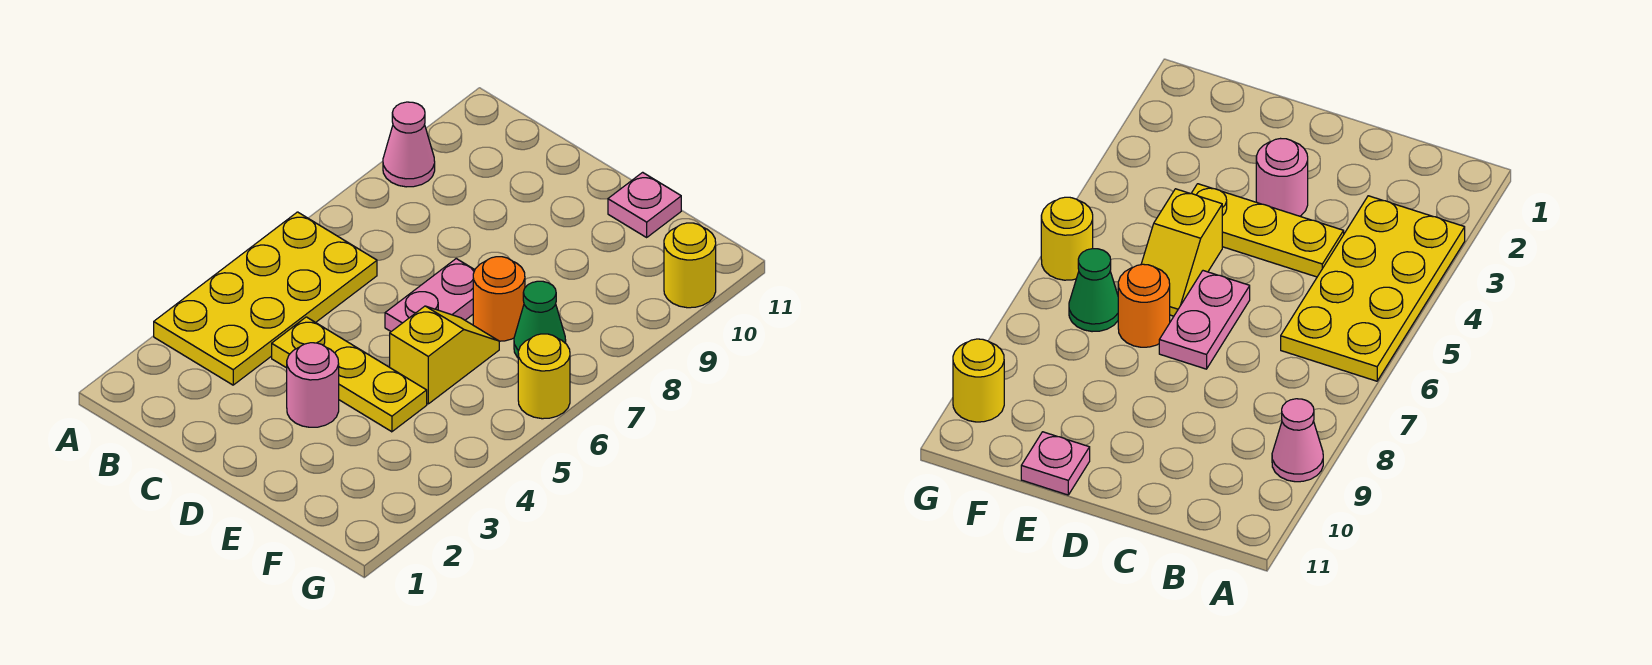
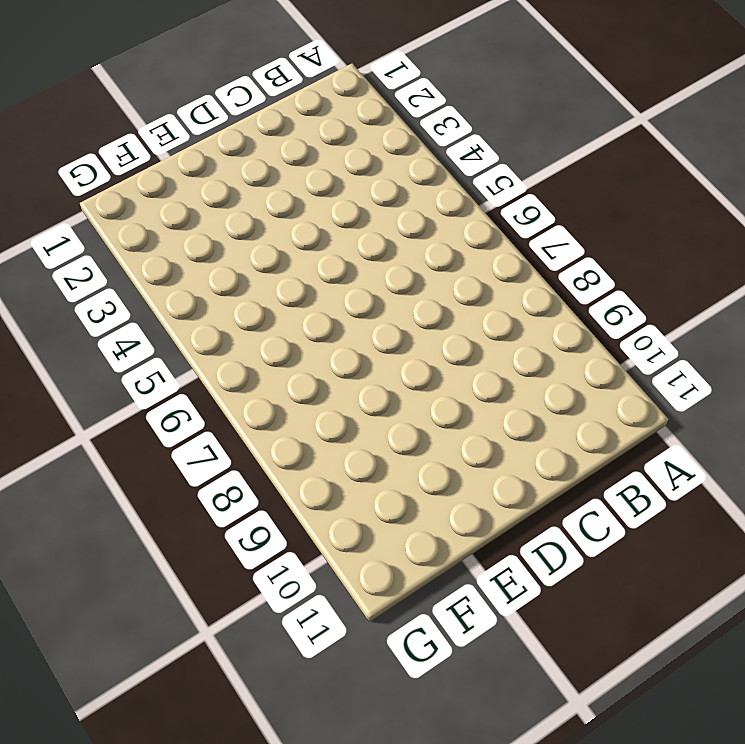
none -> yellow 2x4 plate [154,212,377,385]
none -> pink 1x1 cone [383,102,435,187]

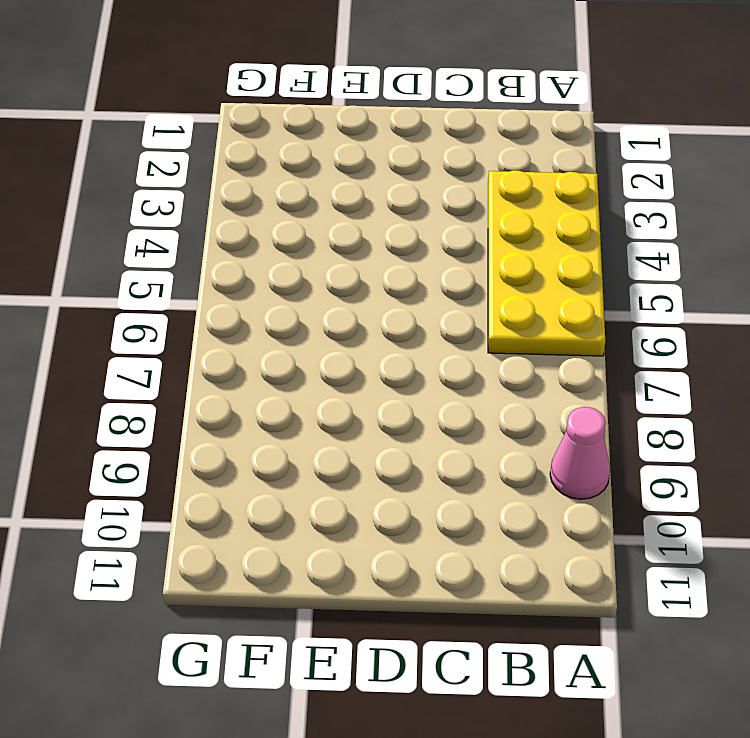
none -> yellow 1x3 plate [272,317,427,432]
none -> pink 1x1 round brick [287,343,339,427]

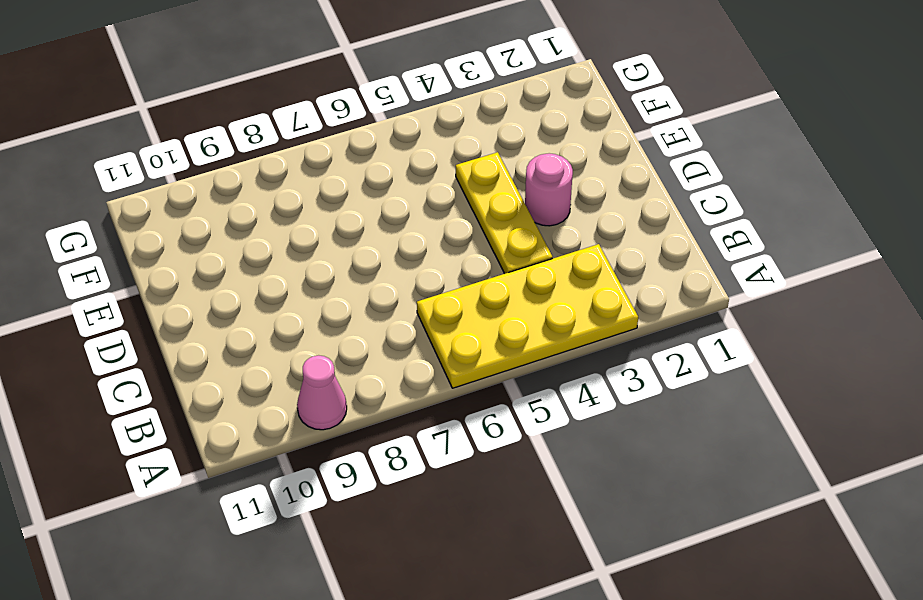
none -> pink 1x2 plate [385,259,475,331]
none -> yellow 1x2 slope [390,306,499,404]

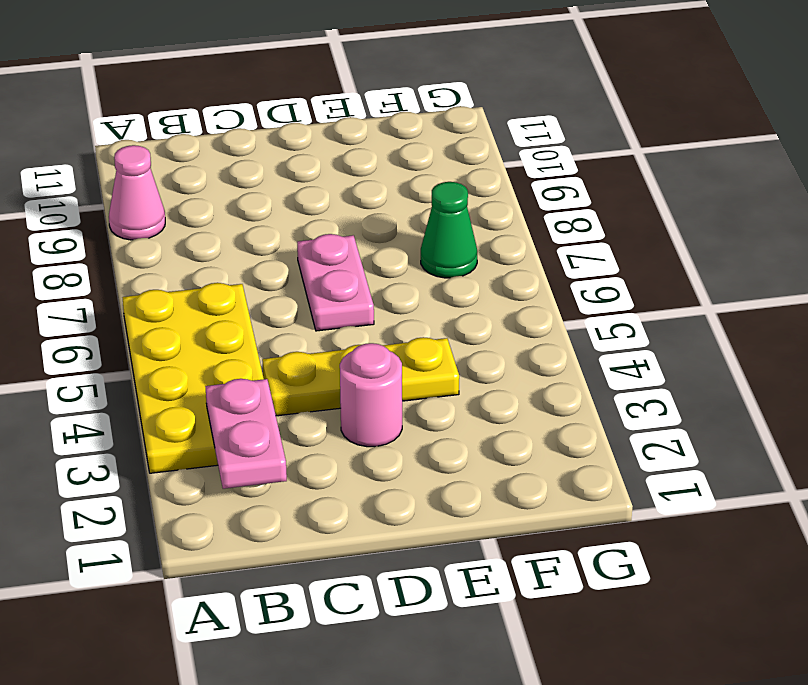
pink 1x2 plate [205,379,287,489] -> none
none -> yellow 1x2 slope [390,306,499,404]
none -> orange 1x1 round brick [473,257,525,341]

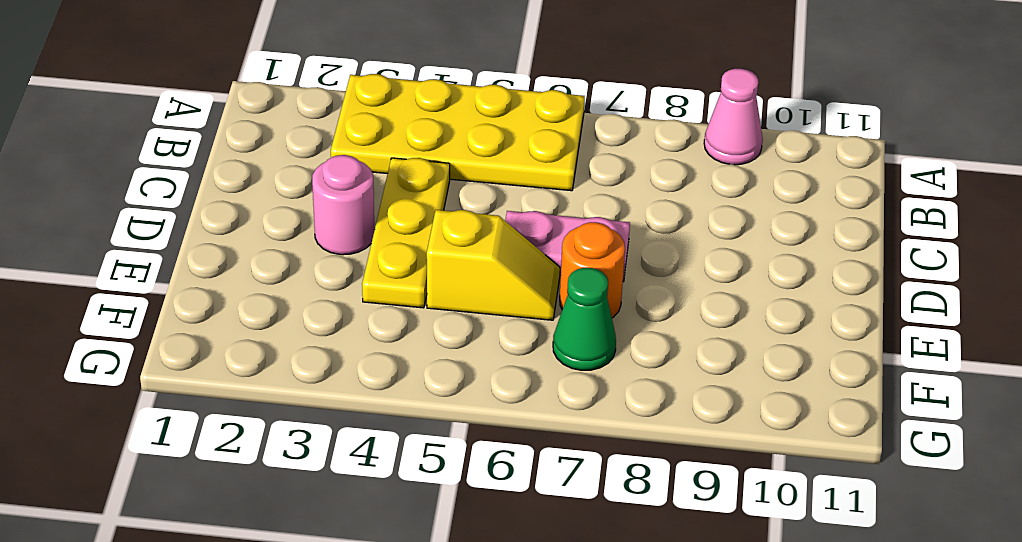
none -> pink 1x1 plate [608,172,681,237]
none -> yellow 1x1 round brick [518,334,570,419]

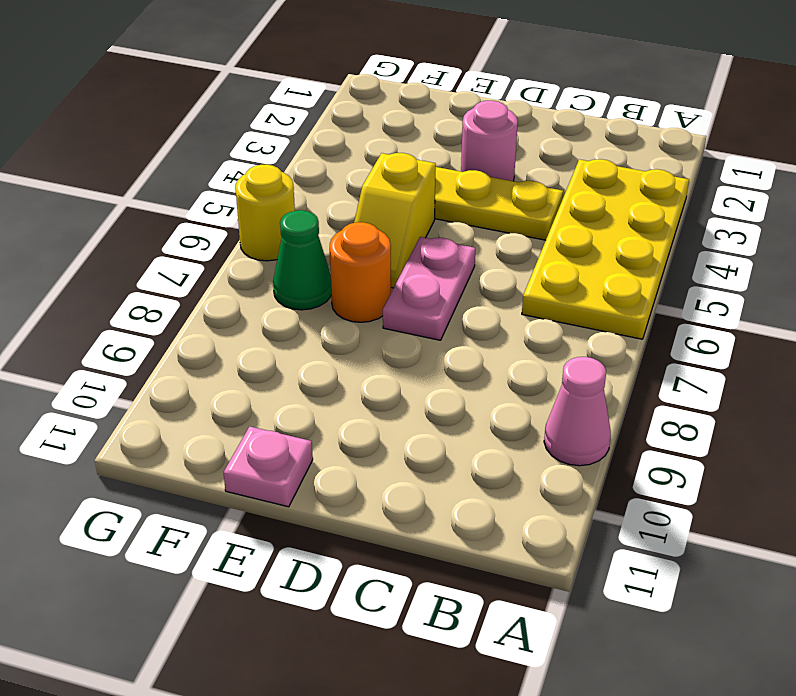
none -> yellow 1x1 round brick [664,223,716,308]

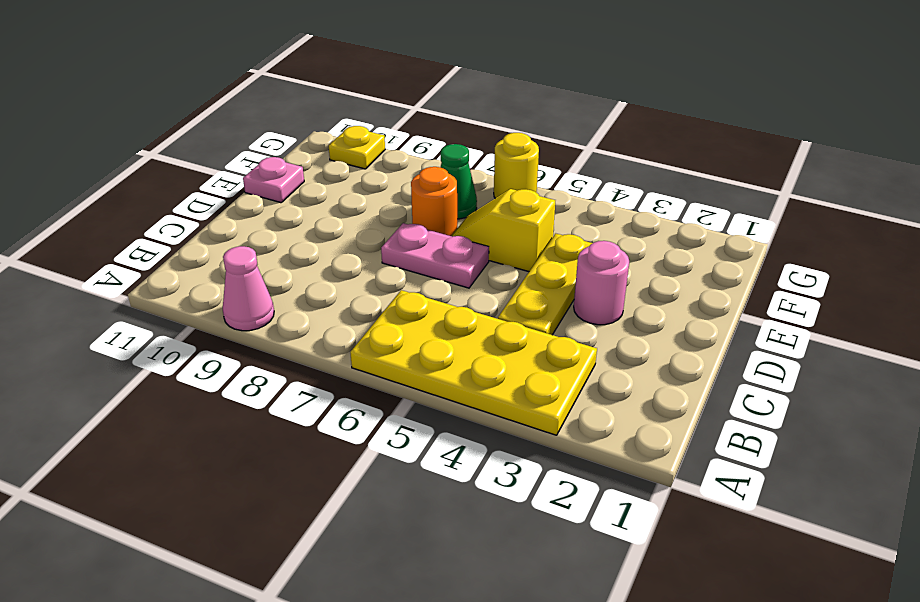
yellow 1x1 plate [329,126,385,169] -> yellow 1x1 round brick [664,223,716,308]

